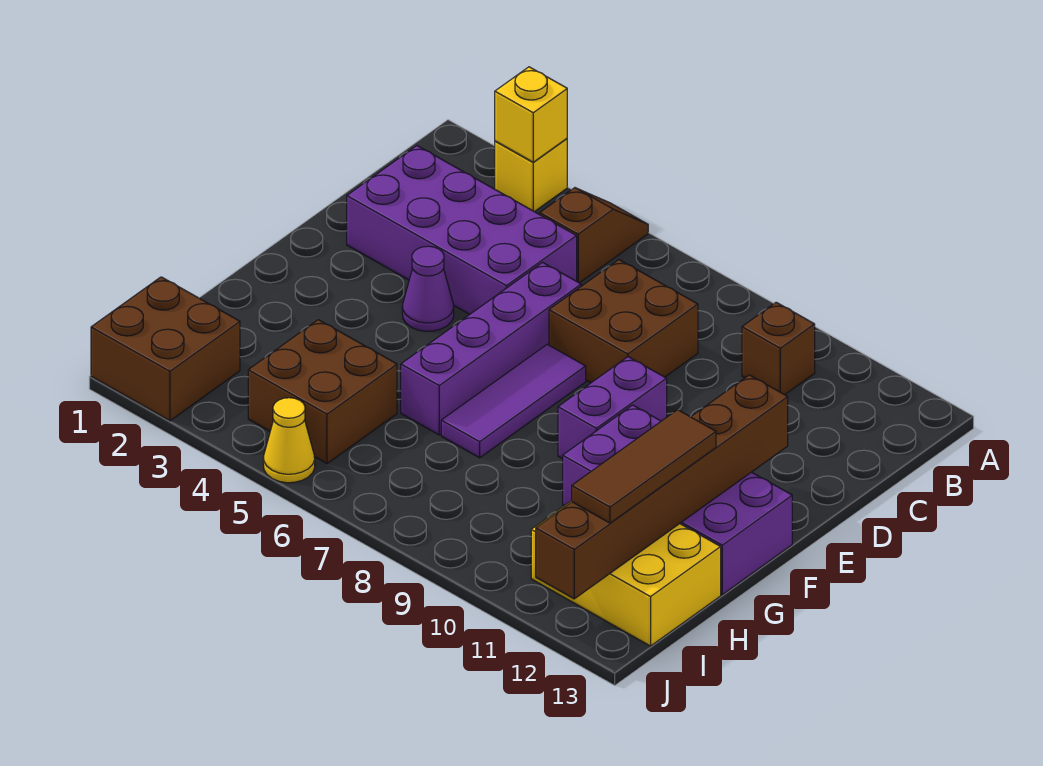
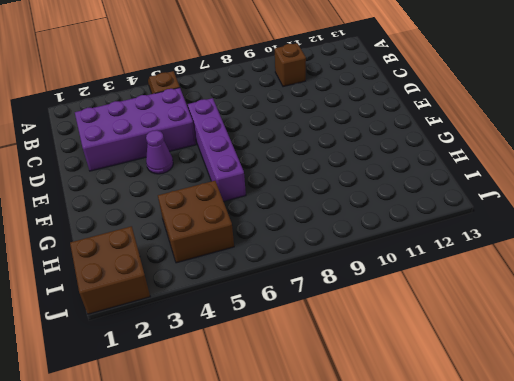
none -> yellow 1x1 brick [495,139,567,212]
none -> brown 2x2 brick [549,260,698,383]
none -> purple 1x3 tile [441,344,586,458]

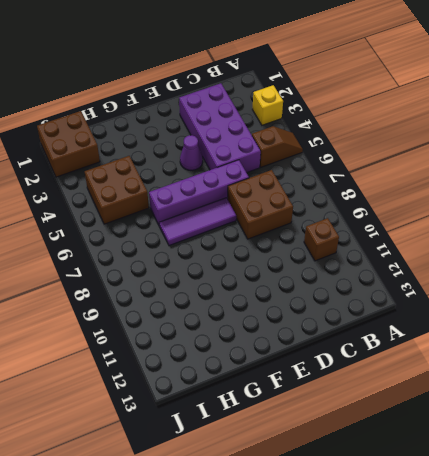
none -> purple 1x2 brick [558,357,667,459]
none -> purple 2x4 brick [563,405,792,595]
none -> yellow 2x3 brick [531,501,721,646]

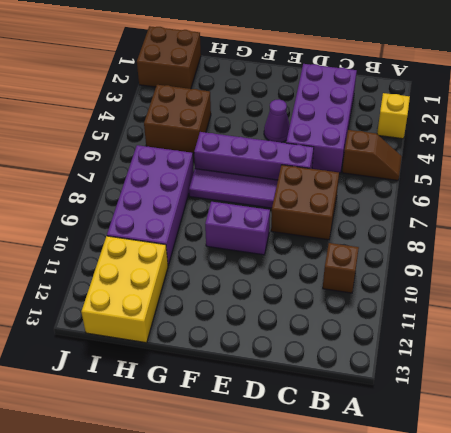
purple 2x4 brick [107,145,194,265] -> purple 2x4 brick moved to [563,405,792,595]
none -> yellow 1x1 cone [263,398,315,483]
none -> yellow 1x1 brick [495,67,567,162]
none -> brown 1x6 brick [536,375,788,599]

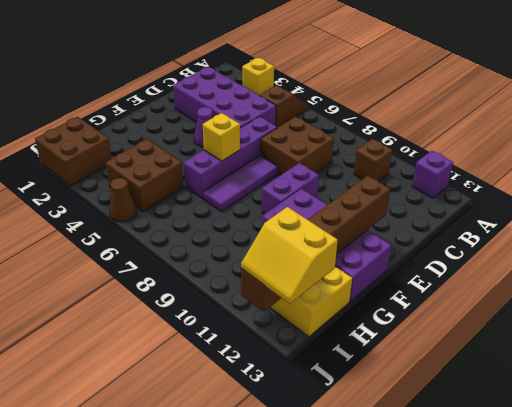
purple 1x1 brick [412,151,453,198] -> none
yellow 1x1 brick [203,113,240,161] -> yellow 1x1 brick moved to [495,67,567,162]
yellow 2x2 slope [241,207,338,304] -> brown 1x3 tile [572,410,716,523]
brown 1x1 cone [109,178,136,222] -> yellow 1x1 cone [263,398,315,483]

